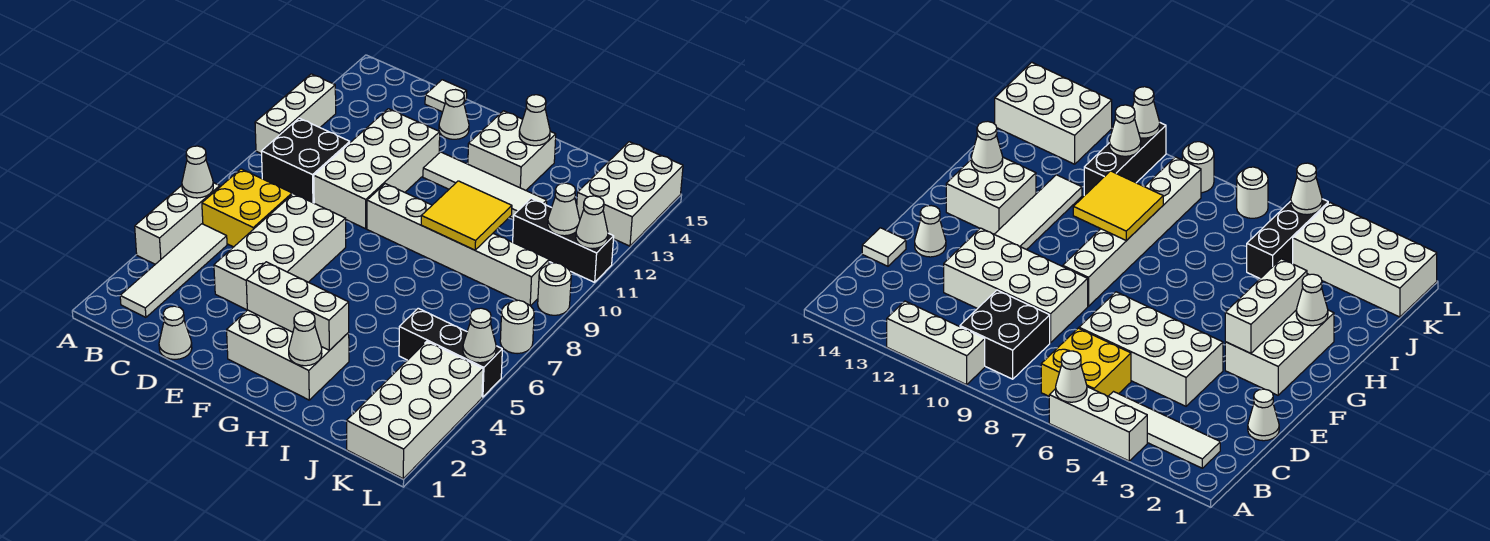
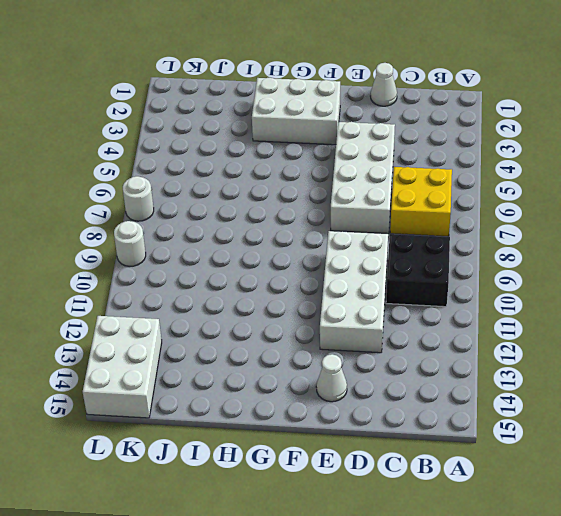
none -> white 1x3 brick [135,183,220,264]
none -> white 1x3 brick [255,74,336,154]
none -> white 1x4 tile [120,224,227,317]

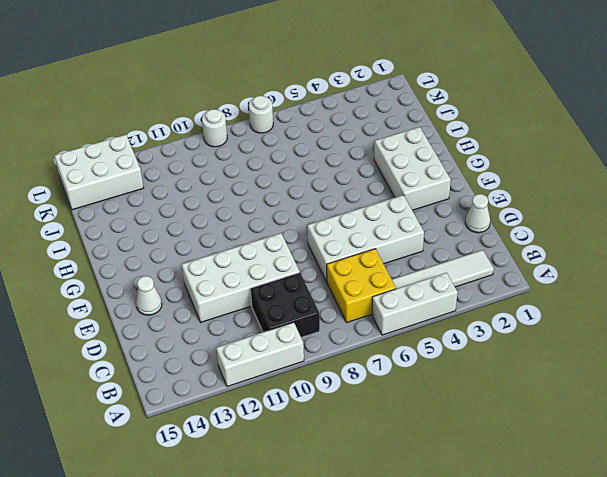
none -> white 1x1 tile [425,80,467,112]
none -> white 1x6 brick [367,184,549,306]
none -> white 1x4 tile [423,152,547,219]

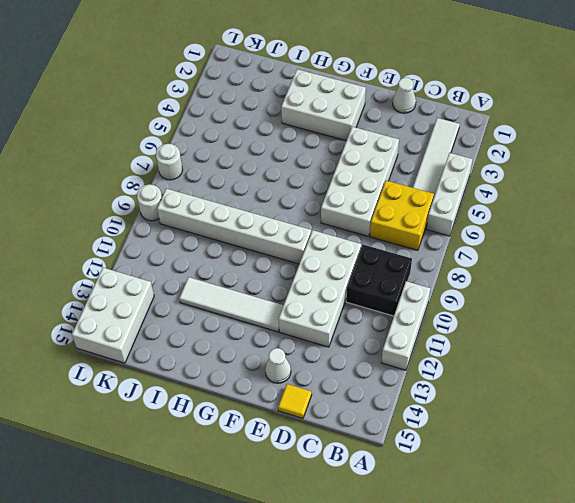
yellow 1x1 tile [278,384,312,418] -> white 1x1 tile [425,80,467,112]
none -> white 2x2 brick [468,111,556,190]
none -> black 1x3 brick [399,308,502,397]
none -> black 1x3 brick [513,198,614,282]

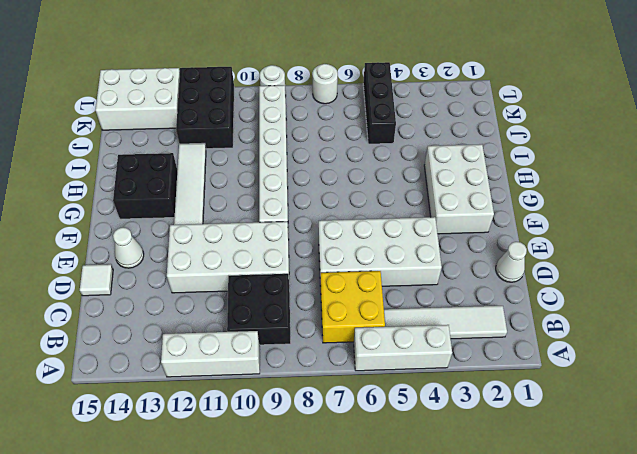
black 2x2 brick [113,153,177,219] -> white 2x2 brick [468,111,556,190]
black 2x3 brick [176,67,234,149] -> black 1x3 brick [513,198,614,282]
none -> white 2x4 brick [347,341,483,479]
none -> white 1x1 cone [182,146,213,198]
none -> white 1x3 brick [246,262,349,350]

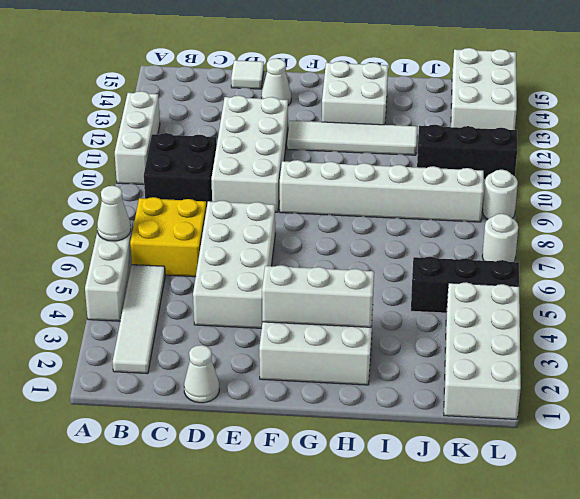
none -> white 1x1 cone [289,311,322,366]
none -> yellow 2x2 tile [421,181,512,250]
none -> white 1x1 cone [519,95,550,146]

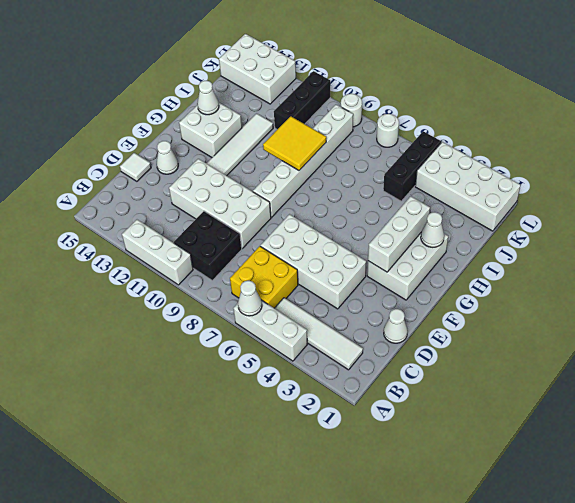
none -> white 1x1 cone [548,183,580,236]
none -> white 1x1 cone [463,308,496,363]
none -> white 1x1 cone [576,196,608,249]

